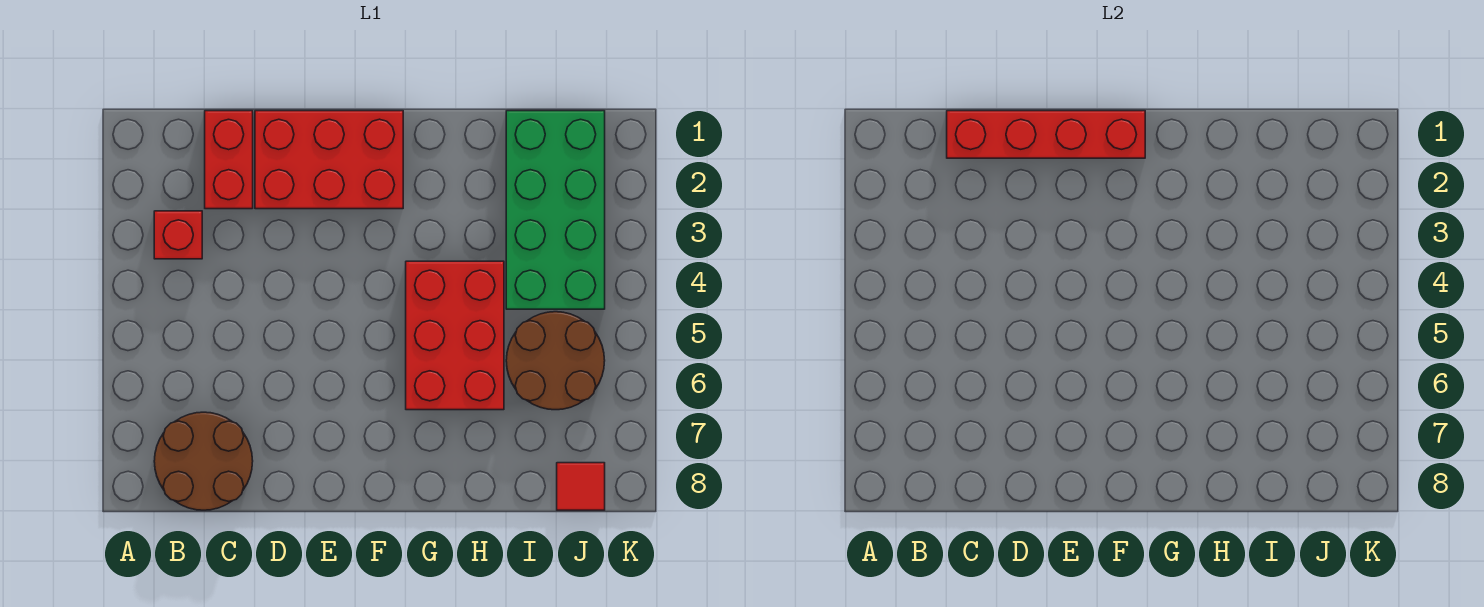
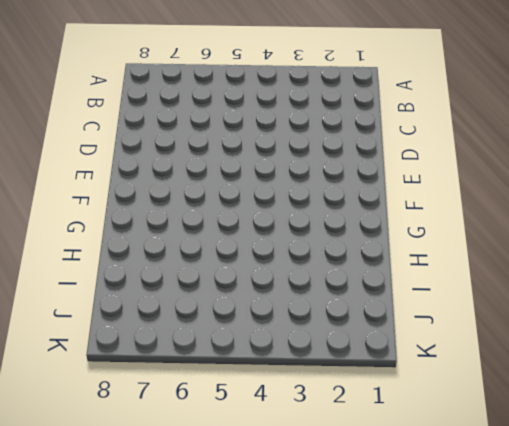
none -> red 1x1 brick [154,211,202,259]
none -> brown 2x2 round brick [154,412,253,510]

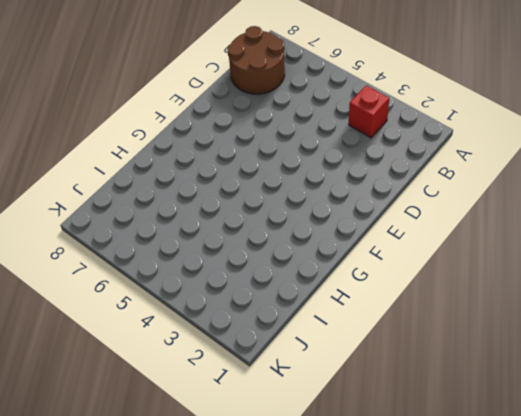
none -> red 1x2 brick [205,111,253,209]
none -> red 2x3 brick [255,111,403,209]

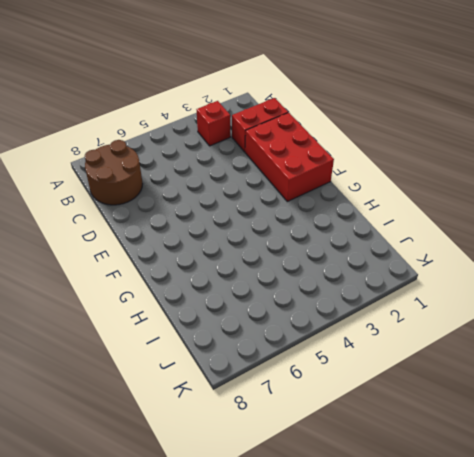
none -> red 2x3 brick [406,261,504,410]
none -> green 2x4 brick [506,111,605,309]

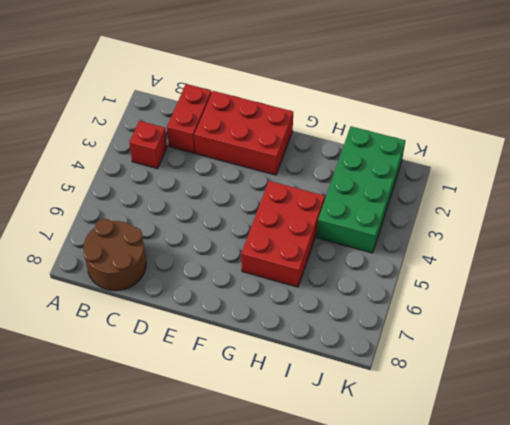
none -> brown 2x2 round brick [506,312,605,410]
none -> red 1x1 tile [557,463,605,510]

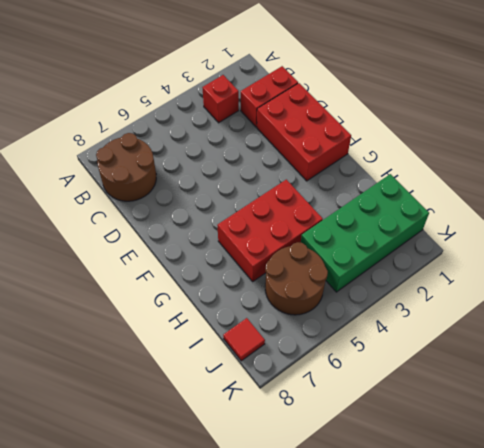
none -> red 1x4 brick [947,111,1145,158]

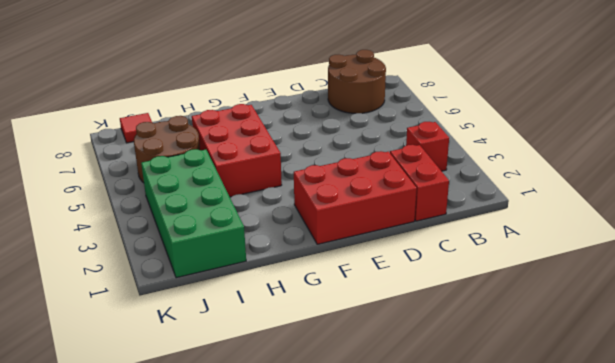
none -> red 1x4 brick [947,111,1145,158]

